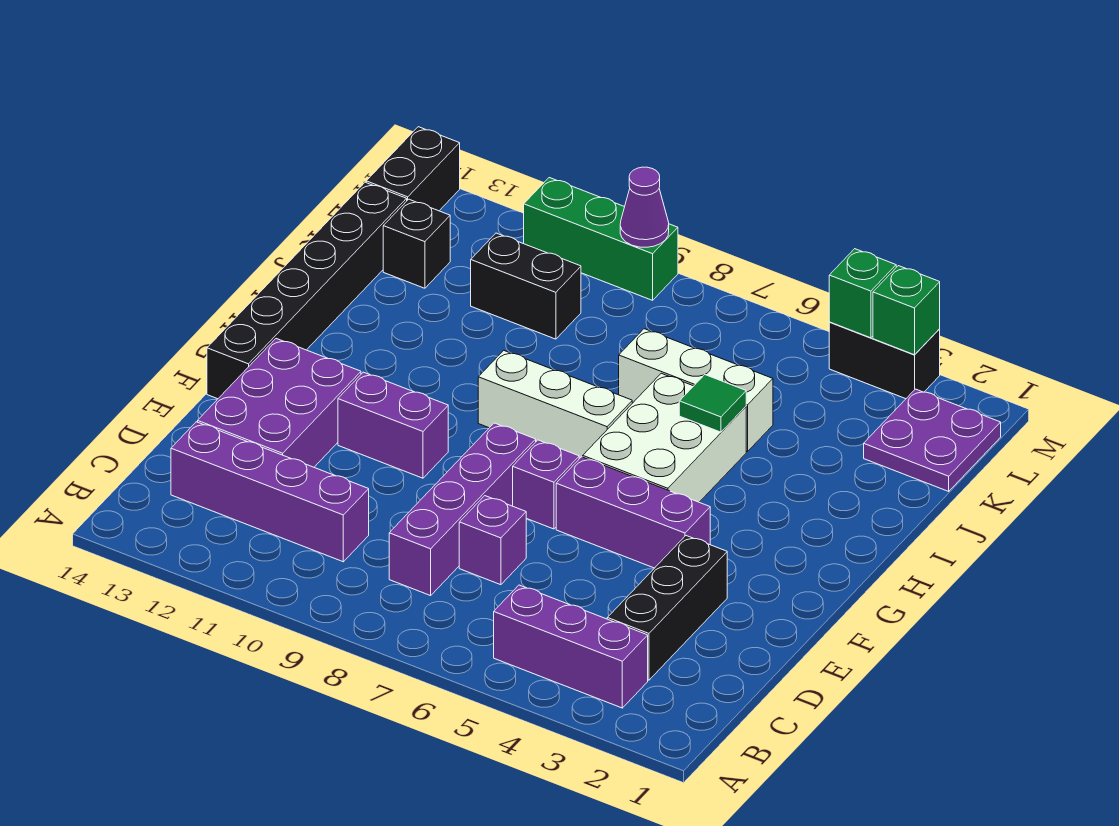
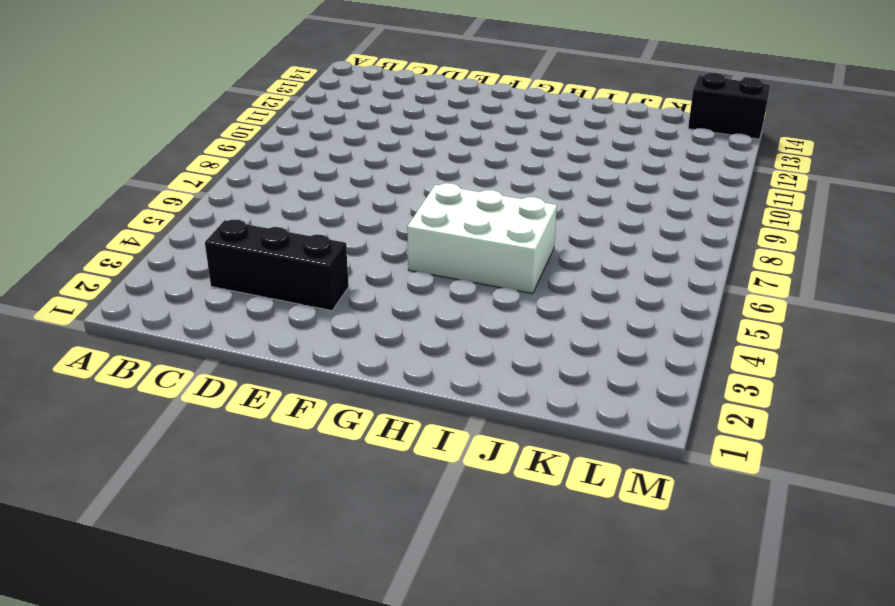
none -> purple 1x3 brick [494,585,648,708]
none -> purple 1x4 brick [389,423,536,596]
none -> purple 1x4 brick [171,422,369,562]

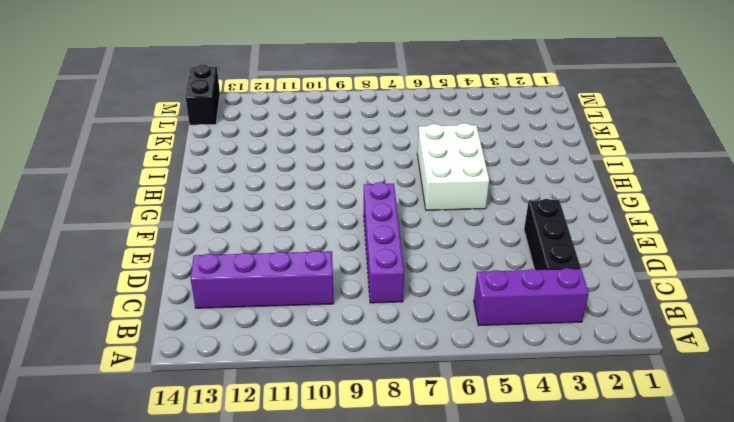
none -> purple 1x1 brick [459,496,526,585]
none -> purple 2x3 brick [198,339,361,467]
none -> purple 1x3 brick [556,457,710,568]

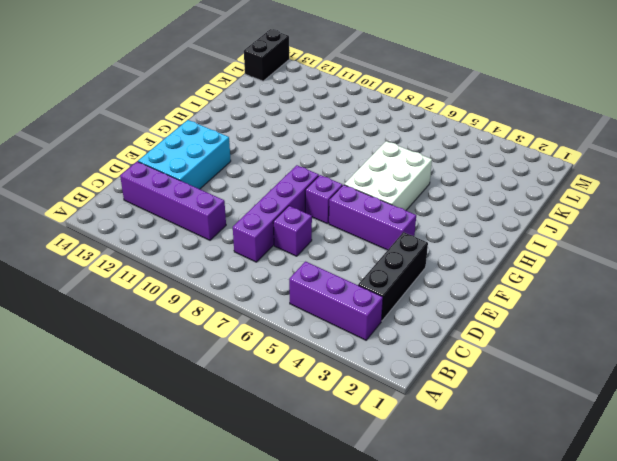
cyan 2x3 brick [138,120,231,189] -> purple 2x3 brick [198,339,361,467]
none -> purple 1x2 brick [338,372,448,478]
none -> black 1x6 brick [207,182,407,399]
none -> white 1x3 brick [478,350,632,459]

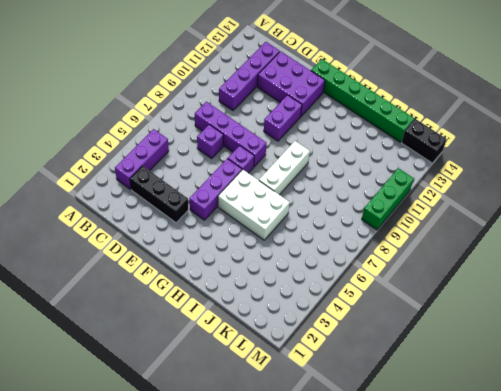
green 1x6 brick [311,59,414,142] -> black 1x6 brick [207,182,407,399]
none -> white 1x3 brick [619,329,773,452]
none -> purple 2x2 plate [864,389,1001,491]
none -> black 1x2 brick [471,233,581,339]

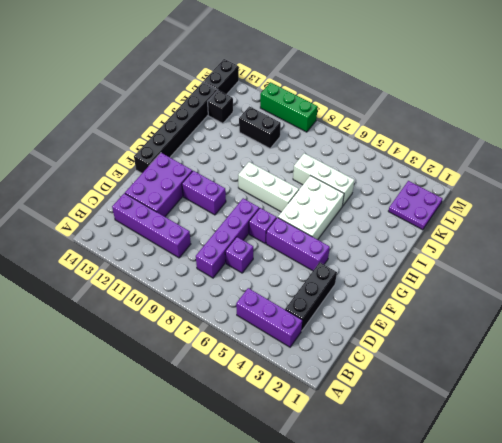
none -> black 1x2 brick [829,322,940,399]
none -> green 1x1 tile [679,375,746,432]
none -> green 1x1 brick [873,266,940,355]

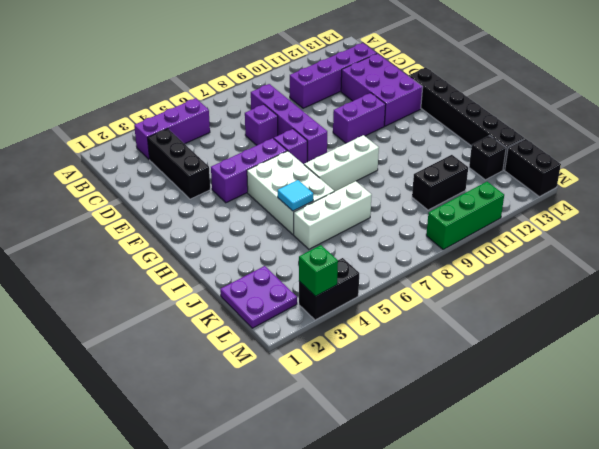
cyan 1x1 tile [278,180,313,211] -> green 1x1 tile [679,375,746,432]
none -> green 1x1 brick [829,249,896,338]
none -> purple 1x1 cone [620,167,669,247]

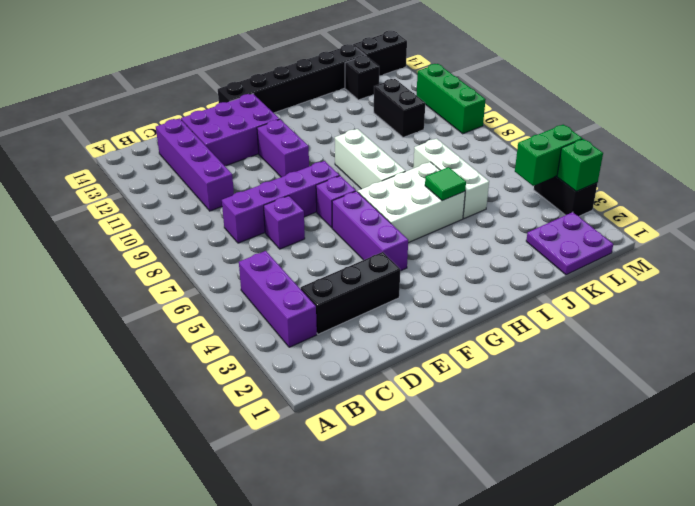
green 1x2 brick [515,125,582,186] -> green 1x1 brick [829,249,896,338]
none -> purple 1x1 cone [620,167,669,247]

